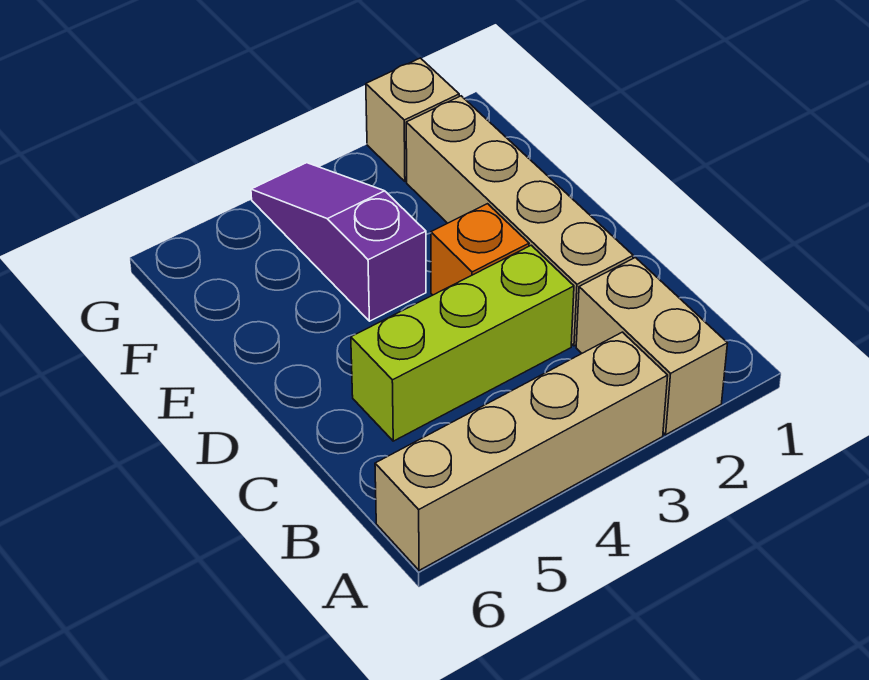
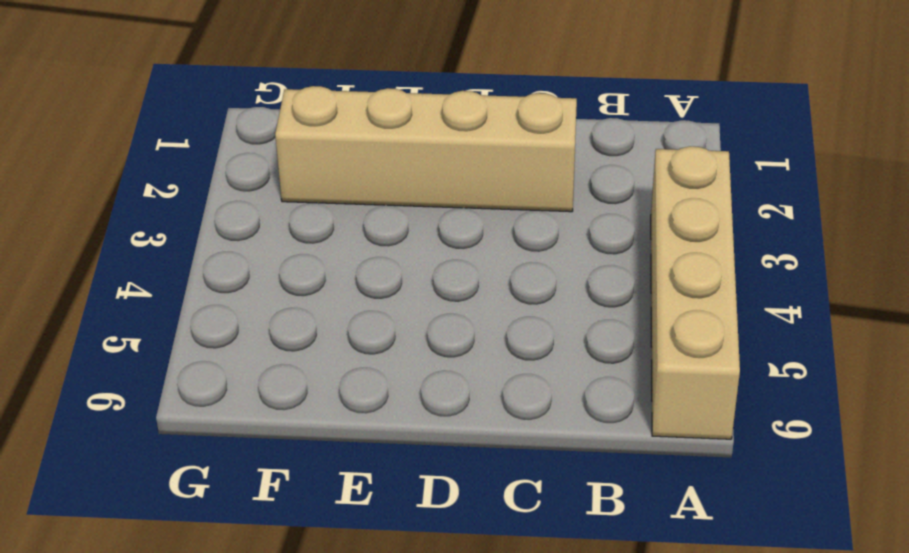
none -> tan 1x2 brick [576,258,727,435]
none -> lime 1x3 brick [351,245,574,441]

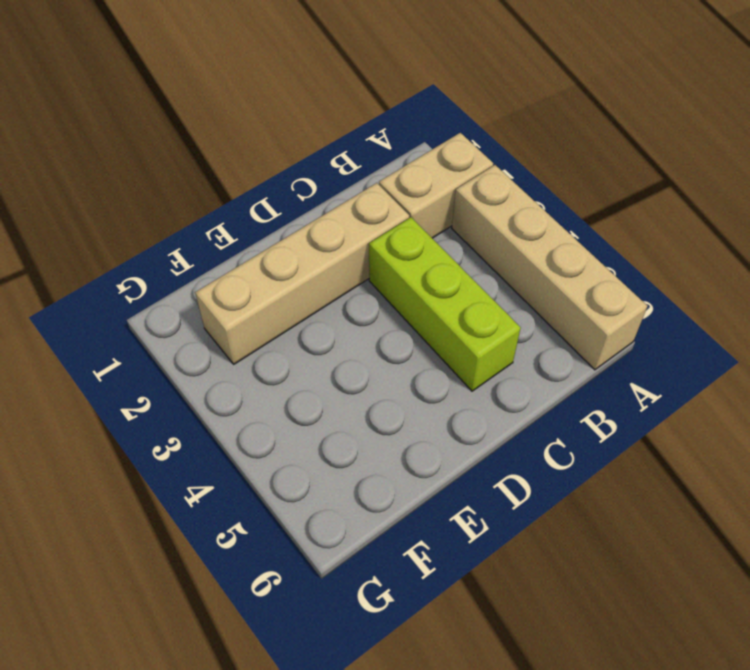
none -> orange 1x1 brick [431,204,529,295]
none -> purple 1x3 slope [251,163,426,321]

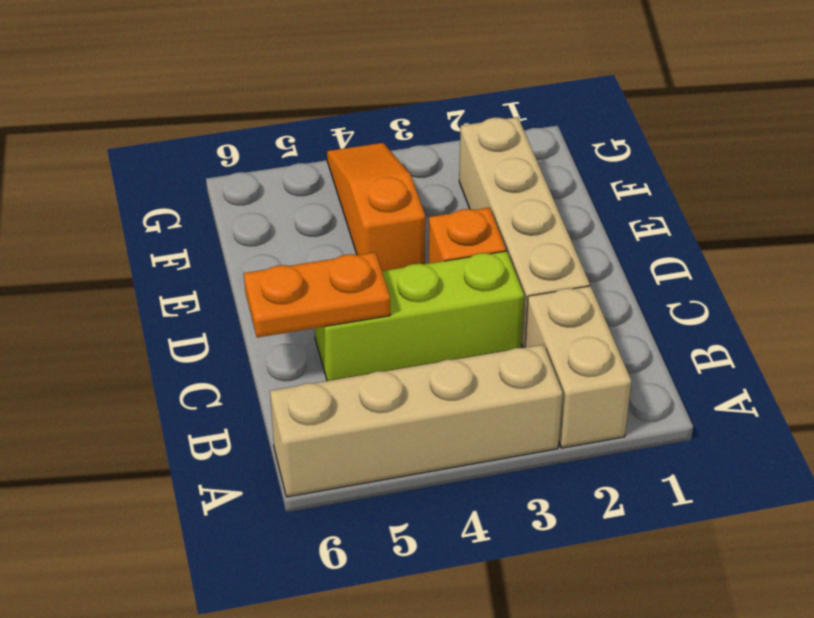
orange 1x2 plate [244,252,390,338] -> none
orange 1x3 slope [327,143,425,271] -> purple 1x3 slope [251,163,426,321]
none -> tan 1x1 brick [366,58,459,181]

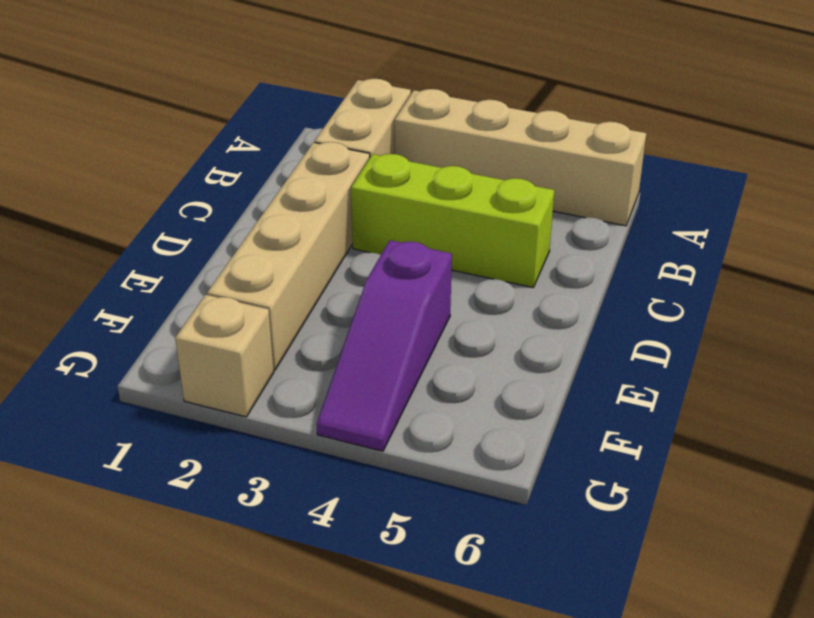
none -> orange 1x1 brick [431,204,529,295]

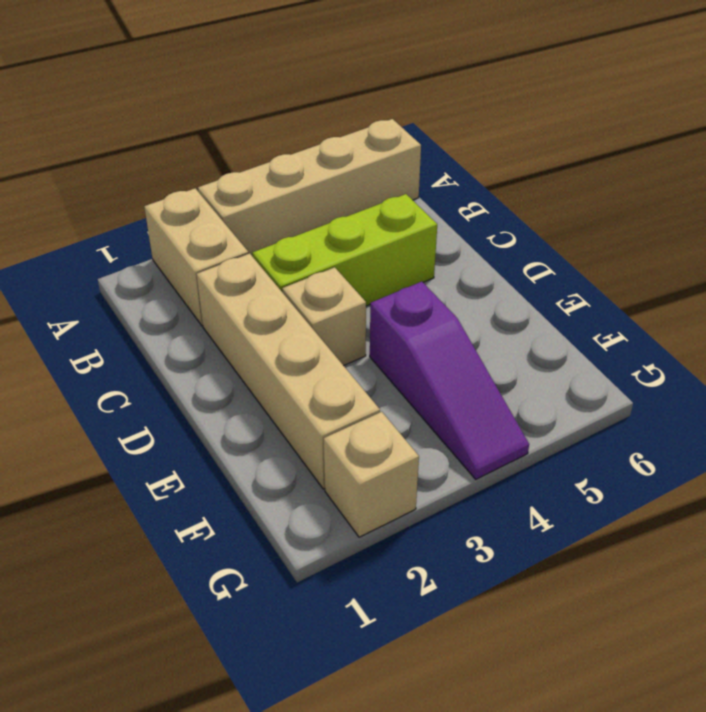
tan 1x1 brick [282,267,366,366] -> orange 1x1 brick [431,204,529,295]

